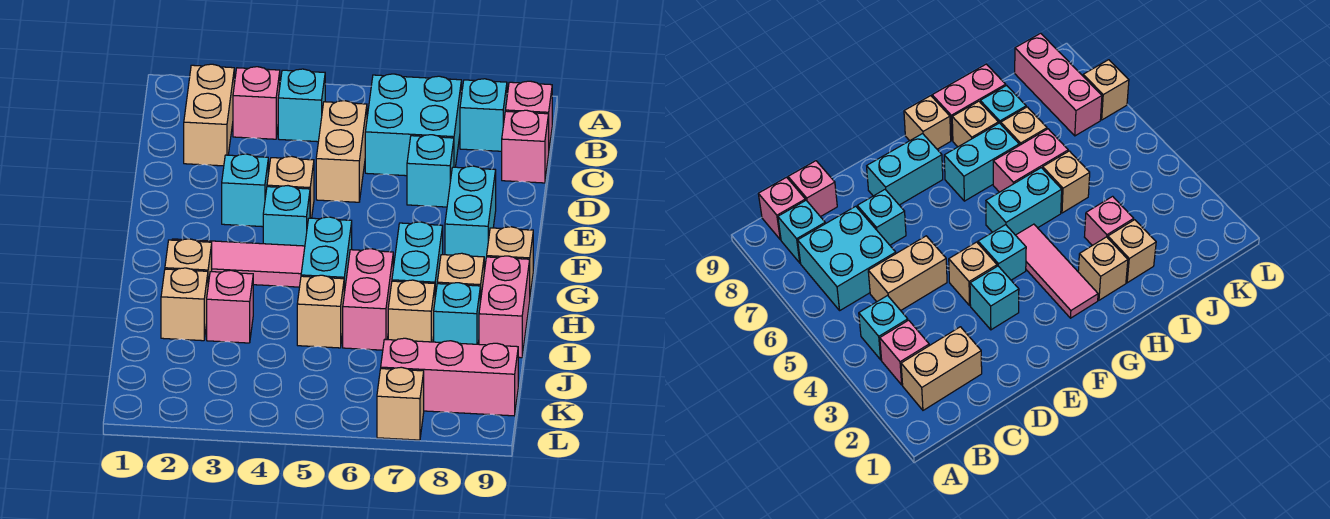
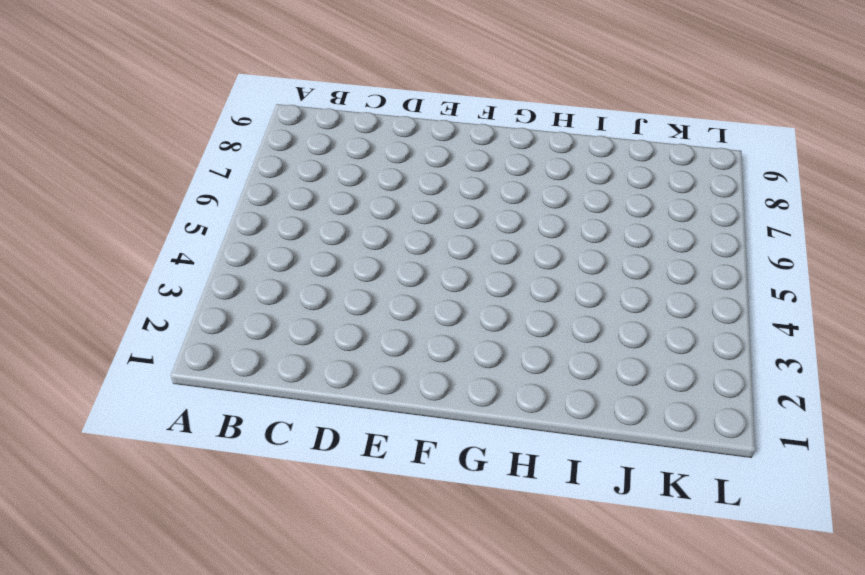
none -> tan 1x2 brick [184,64,234,166]
none -> pink 1x1 brick [233,67,280,139]
none -> cyan 1x1 brick [278,69,325,142]

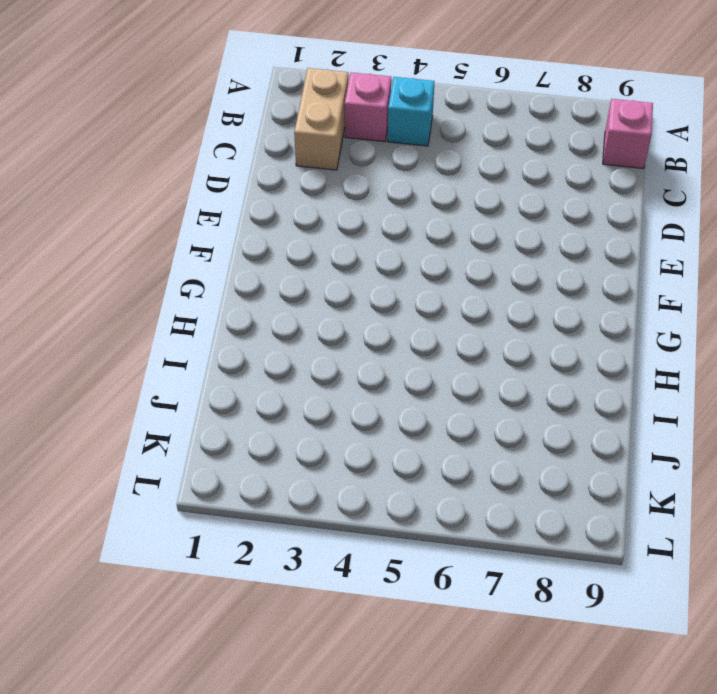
none -> cyan 2x2 brick [365,74,461,176]
none -> cyan 1x1 brick [460,79,507,151]
none -> tan 1x2 brick [316,101,367,202]

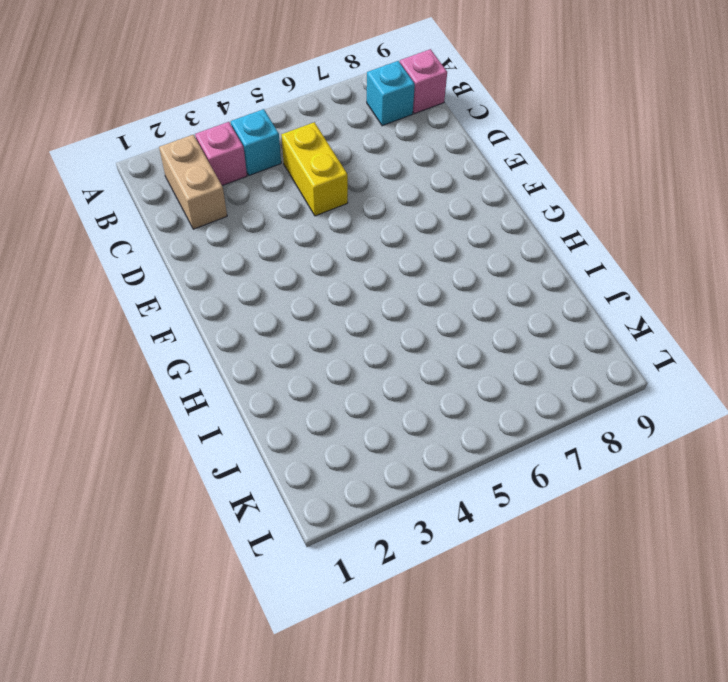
yellow 1x2 brick [281,122,348,216] -> tan 1x2 brick [316,101,367,202]
none -> cyan 2x2 brick [365,74,461,176]
none -> pink 1x1 brick [502,110,549,183]
none -> cyan 1x1 brick [407,135,454,207]

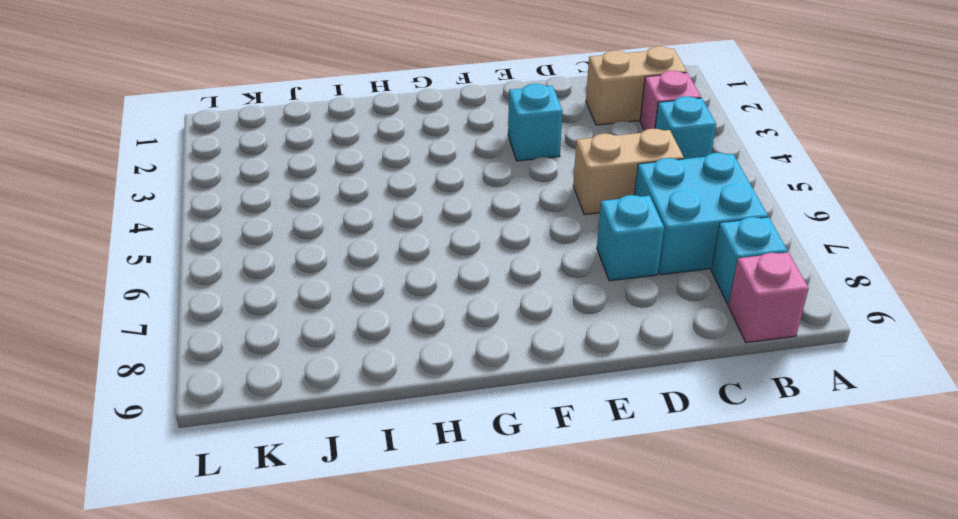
none -> pink 1x1 brick [502,110,549,183]
none -> tan 1x1 brick [267,156,314,218]
none -> cyan 1x2 brick [445,166,496,268]

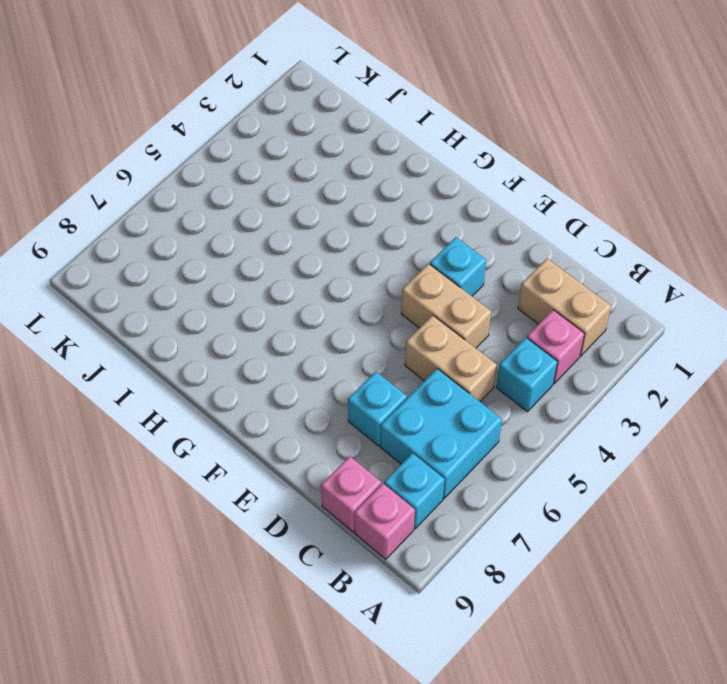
tan 1x2 brick [401,264,491,348] -> tan 1x1 brick [267,156,314,218]
none -> cyan 1x2 brick [445,166,496,268]
none -> cyan 1x1 brick [263,186,310,246]
none -> pink 1x3 tile [172,239,305,287]

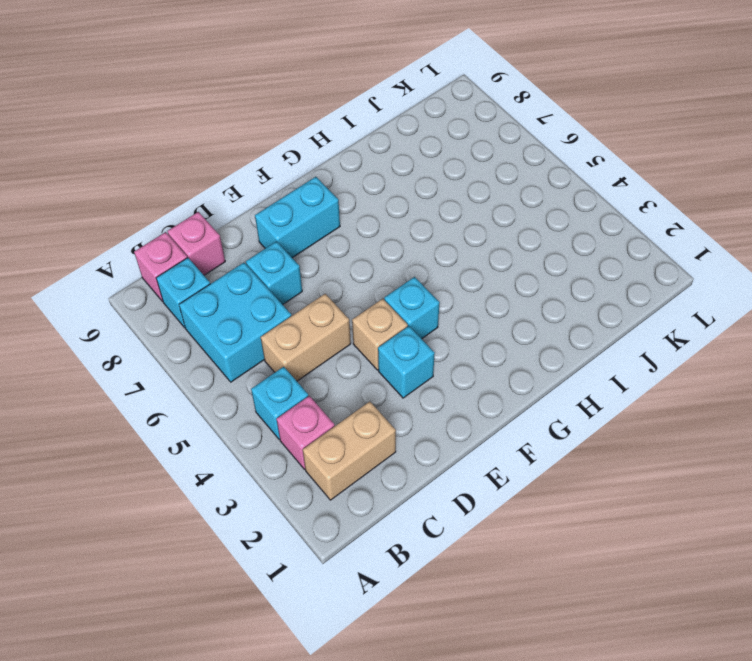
none -> pink 1x3 tile [172,239,305,287]
none -> cyan 1x2 brick [301,217,352,293]
none -> cyan 1x2 brick [392,222,443,296]

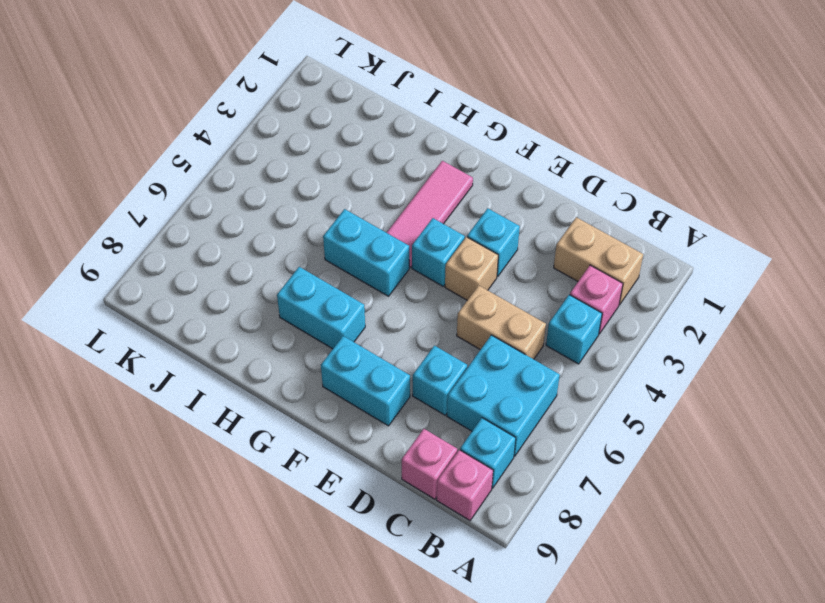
none -> tan 1x1 brick [487,227,533,294]
none -> tan 1x1 brick [165,239,212,284]
none -> pink 1x2 brick [343,249,393,350]

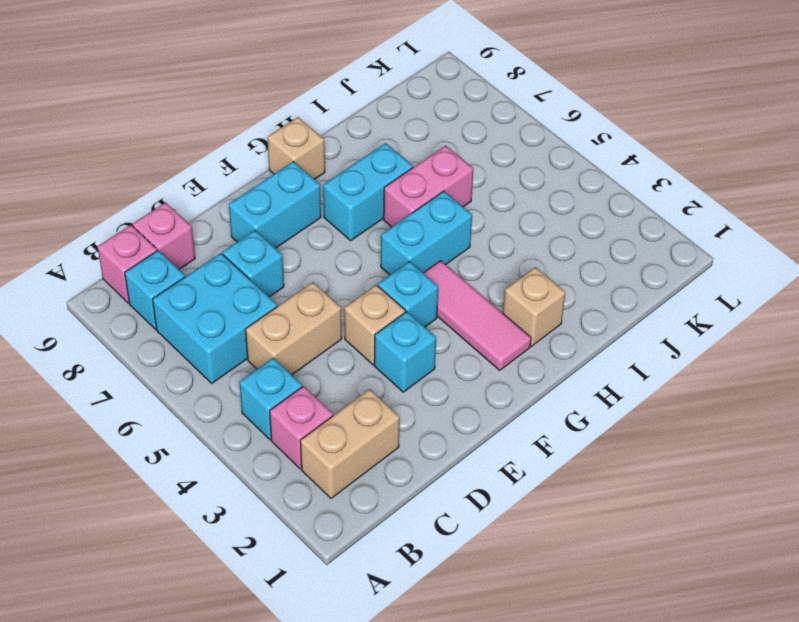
none -> tan 1x1 brick [437,253,484,302]
none -> pink 1x2 brick [479,256,530,358]
none -> tan 1x1 brick [161,268,208,341]

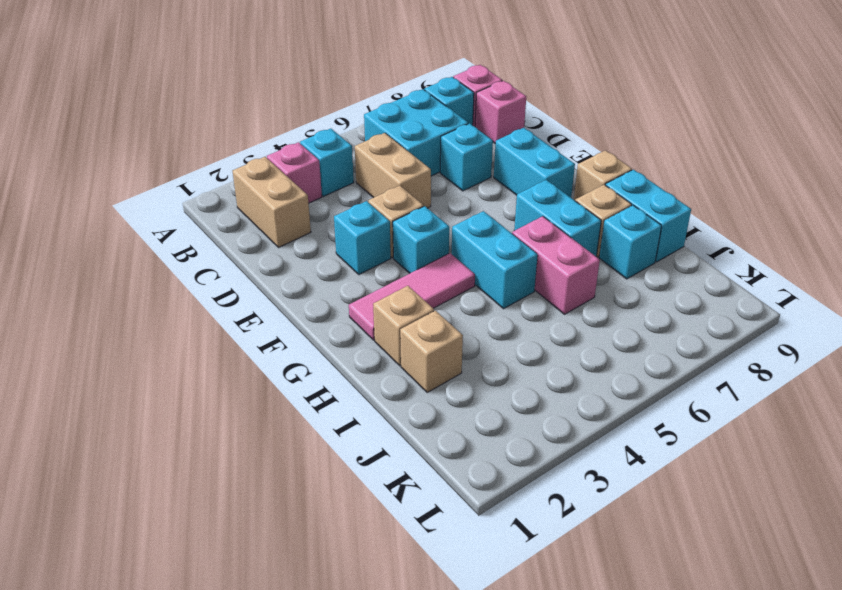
cyan 1x2 brick [606,170,691,262] -> pink 1x2 brick [479,256,530,358]
none -> pink 1x1 brick [207,270,253,343]
none -> tan 1x1 brick [297,275,344,348]
none -> tan 1x1 brick [388,280,435,342]

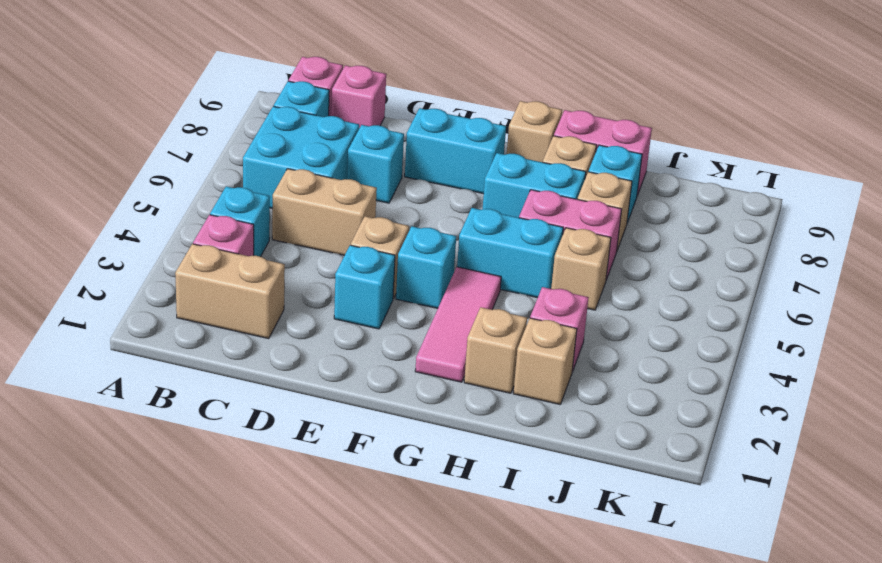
none -> pink 1x3 brick [381,338,518,416]
none -> tan 1x1 brick [377,367,424,440]

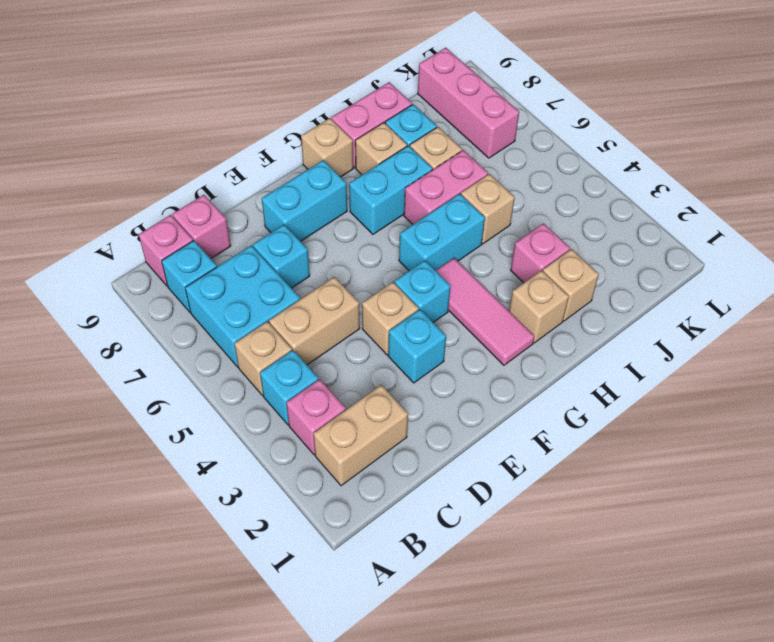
tan 1x1 brick [234,322,292,396] -> tan 1x1 brick moved to [377,367,424,440]

